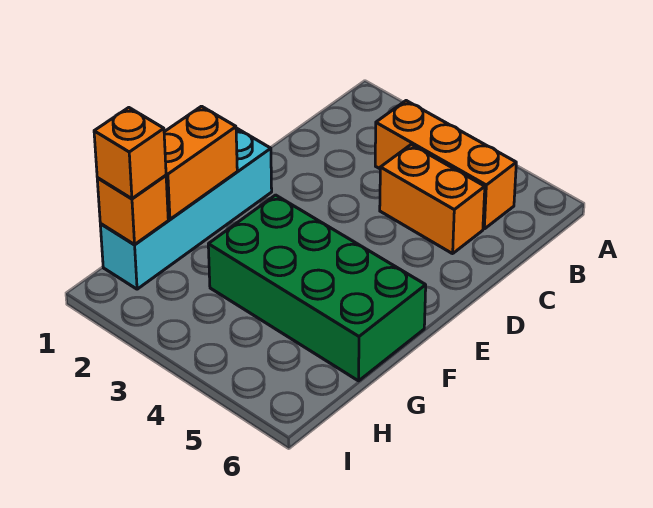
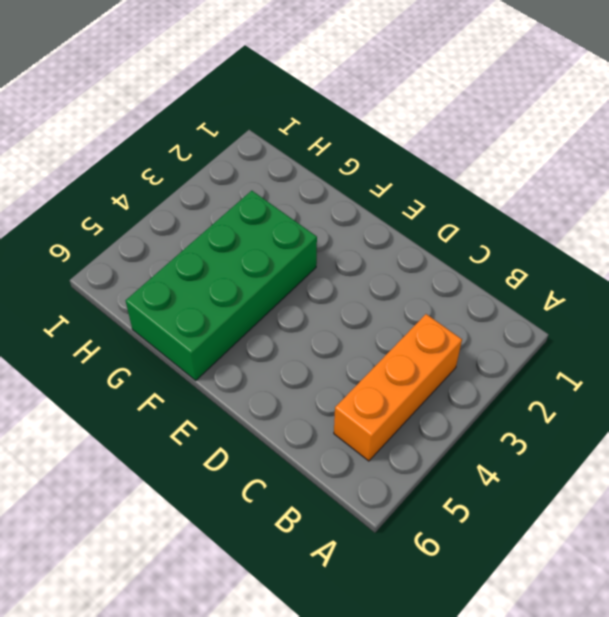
none -> orange 1x2 brick [380,145,485,254]
none -> cyan 1x4 brick [100,128,272,289]

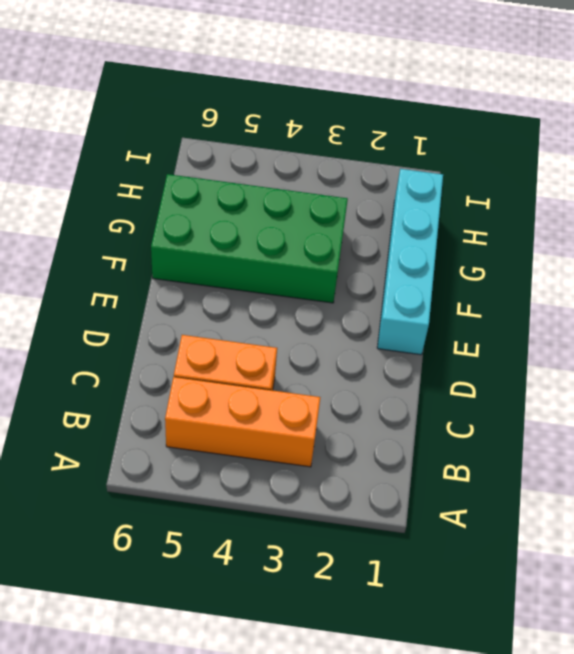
none -> orange 1x2 brick [164,106,237,219]
none -> orange 1x1 brick [97,175,168,244]

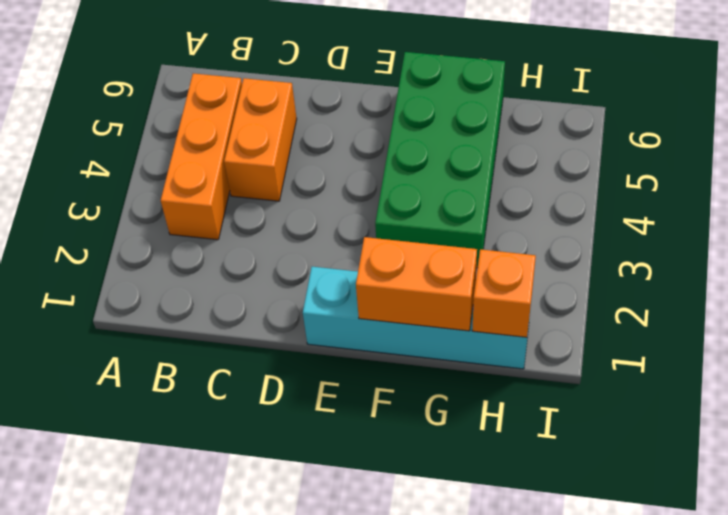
none -> orange 1x1 brick [94,108,166,199]

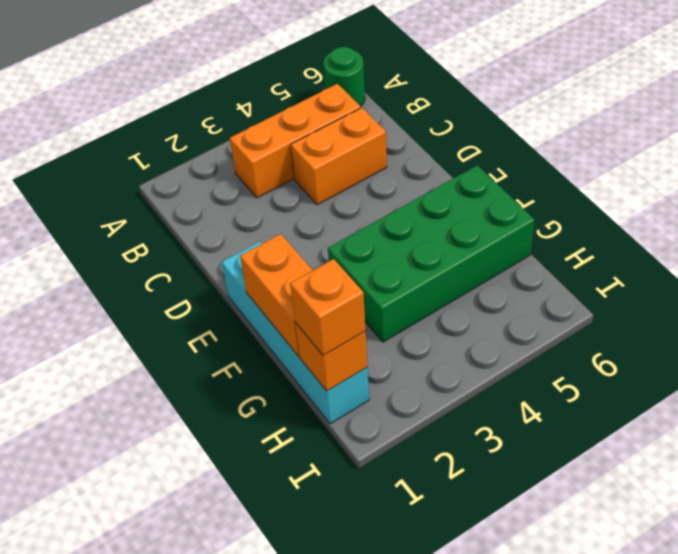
green 1x1 round brick [323,47,365,106] -> none

